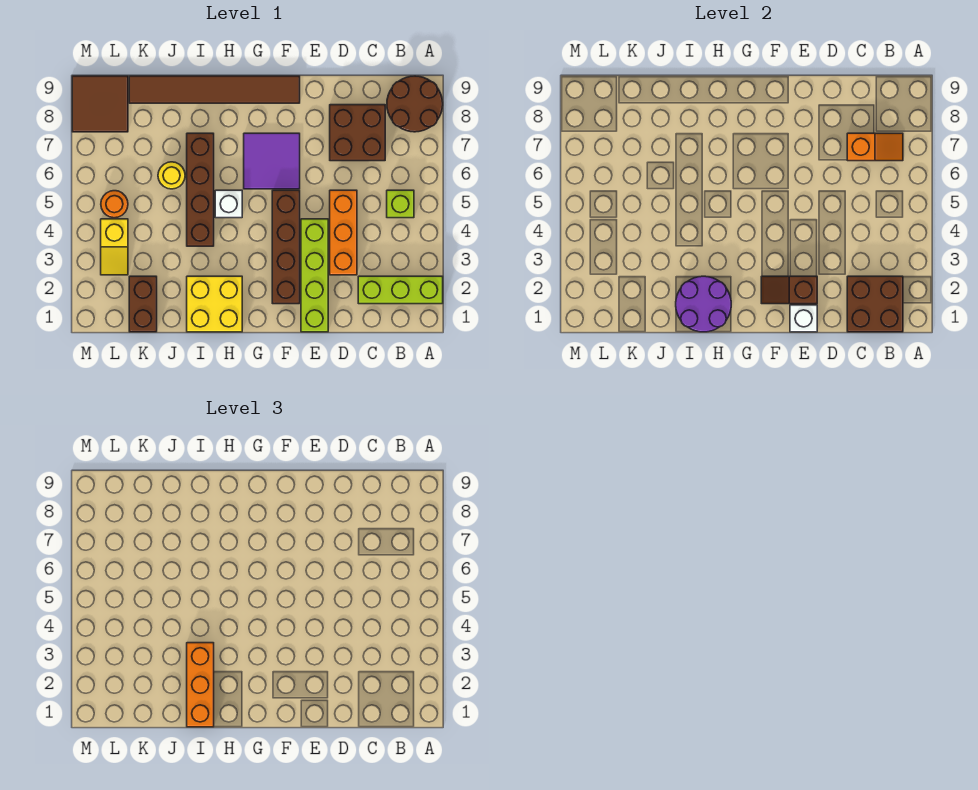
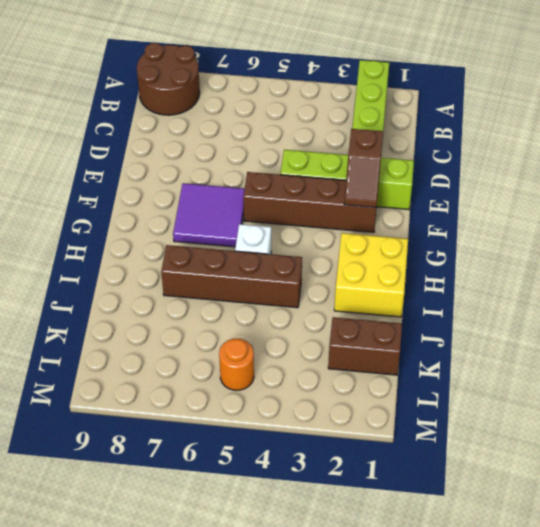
none -> lime 1x1 brick [387,190,414,218]
none -> brown 2x2 brick [330,105,385,161]
none -> orange 1x3 brick [330,190,357,275]

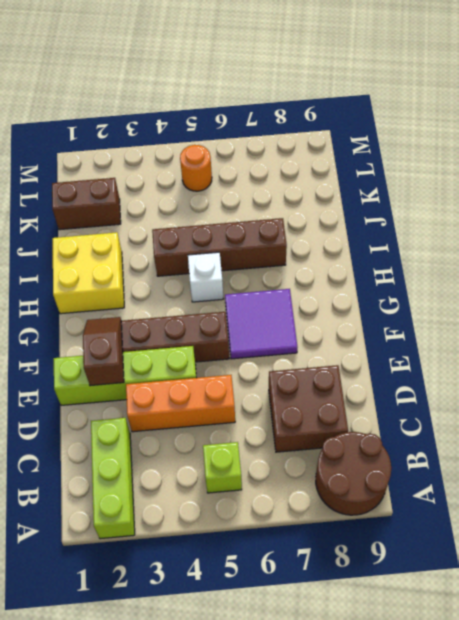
none -> brown 1x6 tile [129,76,300,103]
none -> yellow 1x1 round brick [158,162,185,189]
none -> yellow 1x2 slope [101,219,128,275]

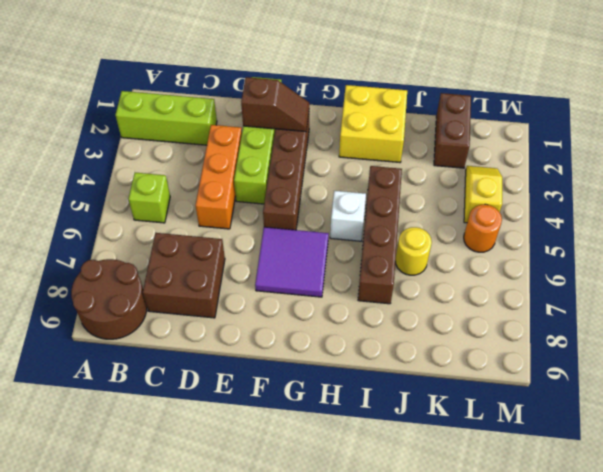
none -> brown 1x6 tile [129,76,300,103]
none -> brown 2x2 tile [72,76,128,132]
none -> brown 2x2 brick [847,276,903,332]

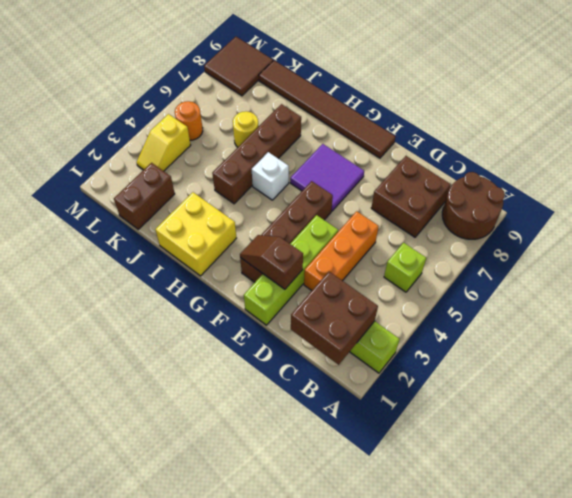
none -> orange 1x2 slope [847,133,903,161]
none -> white 1x1 brick [790,305,817,332]
none -> purple 2x2 round brick [676,276,731,332]

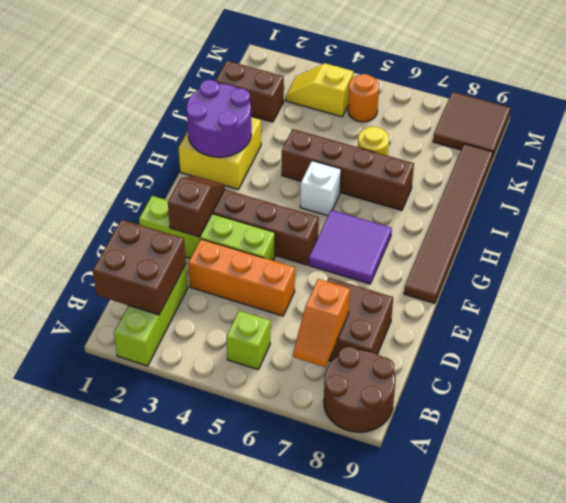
none -> white 1x1 brick [790,305,817,332]
none -> orange 1x3 brick [187,643,214,727]

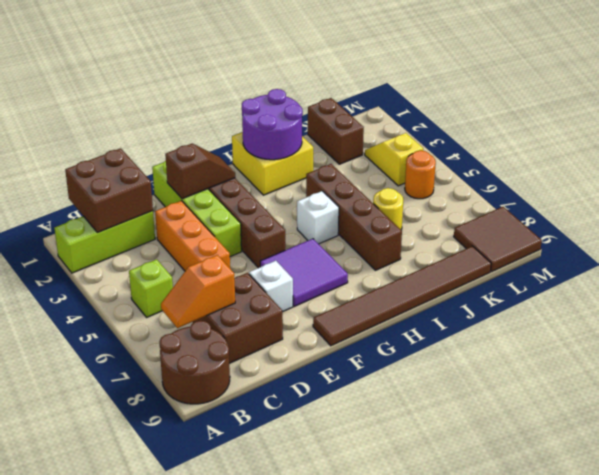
white 1x1 brick [249,261,293,312] -> white 1x1 brick moved to [790,305,817,332]
none -> orange 1x3 brick [187,643,214,727]

